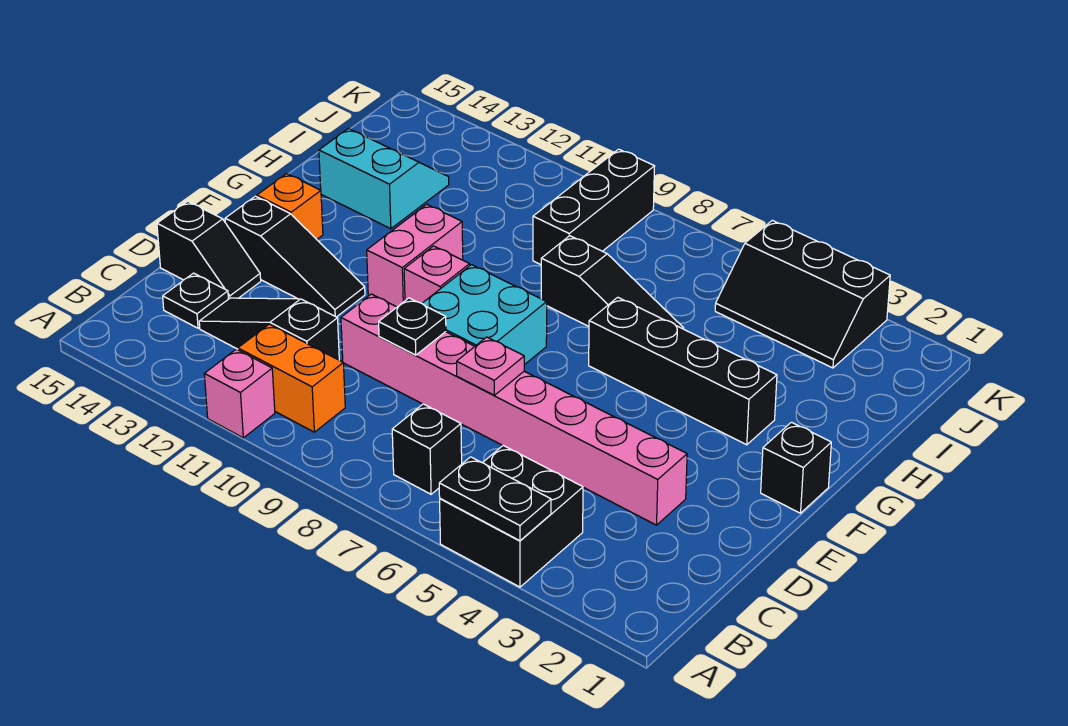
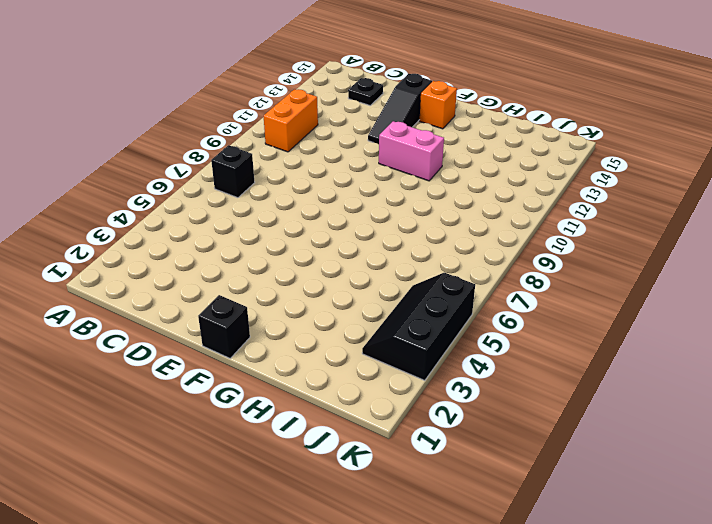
none -> black 2x2 brick [440,446,583,587]
none -> pink 1x1 brick [204,349,275,438]
none -> black 1x3 slope [199,298,339,360]

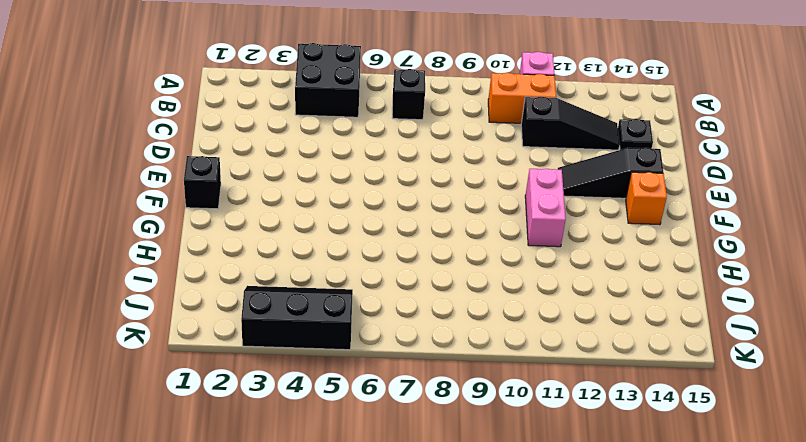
none -> pink 1x8 brick [341,294,687,525]
none -> black 1x2 slope [157,201,261,299]
none -> cyan 2x2 brick [422,265,547,365]

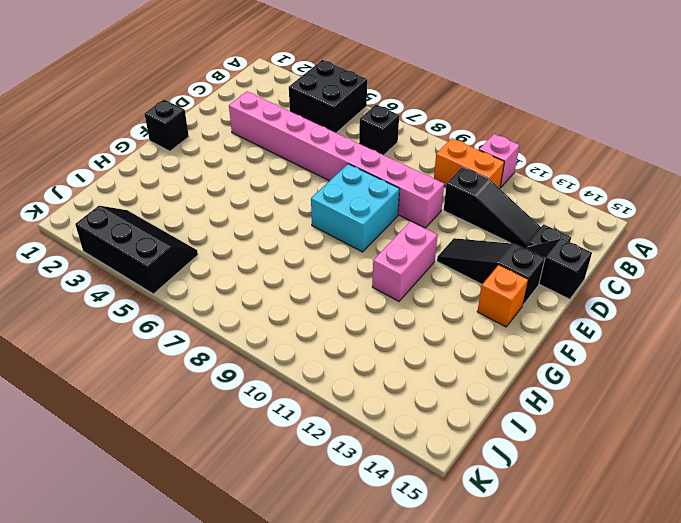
none -> pink 1x1 brick [404,246,470,303]
none -> black 1x4 brick [589,297,777,445]
none -> black 1x3 slope [541,236,684,329]

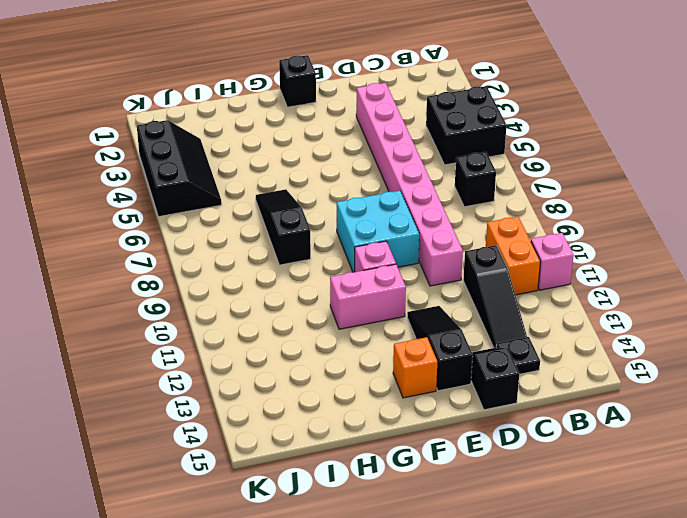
none -> black 1x4 brick [589,297,777,445]
none -> cyan 2x2 slope [319,129,449,229]
none -> black 1x3 brick [533,149,655,265]

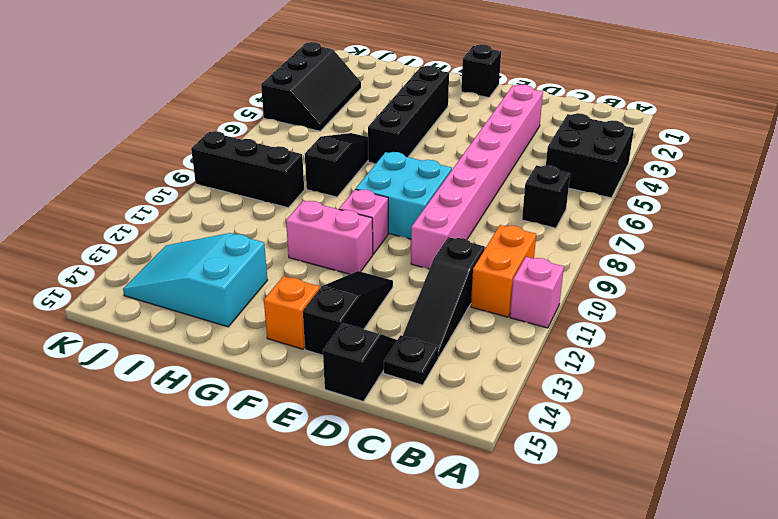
cyan 2x3 slope [123,233,267,327] -> cyan 2x2 slope [319,129,449,229]
none -> black 1x2 plate [439,457,551,541]
none -> pink 1x1 plate [457,337,524,395]
none -> black 1x1 plate [379,298,446,355]

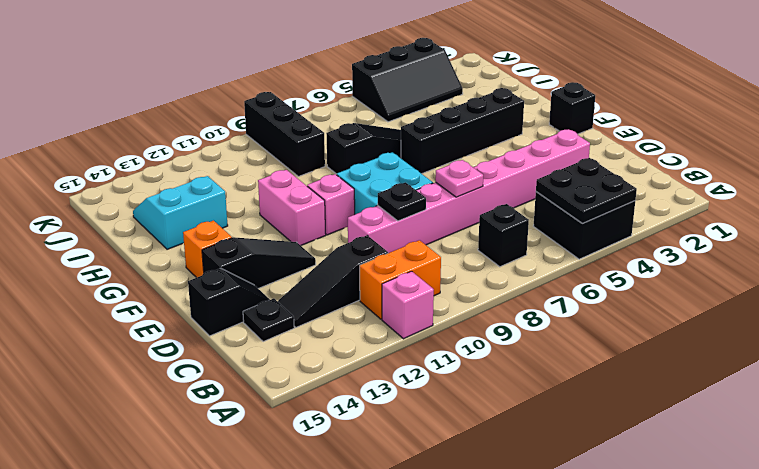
black 2x2 plate [536,158,637,223] -> black 1x2 plate [439,457,551,541]

